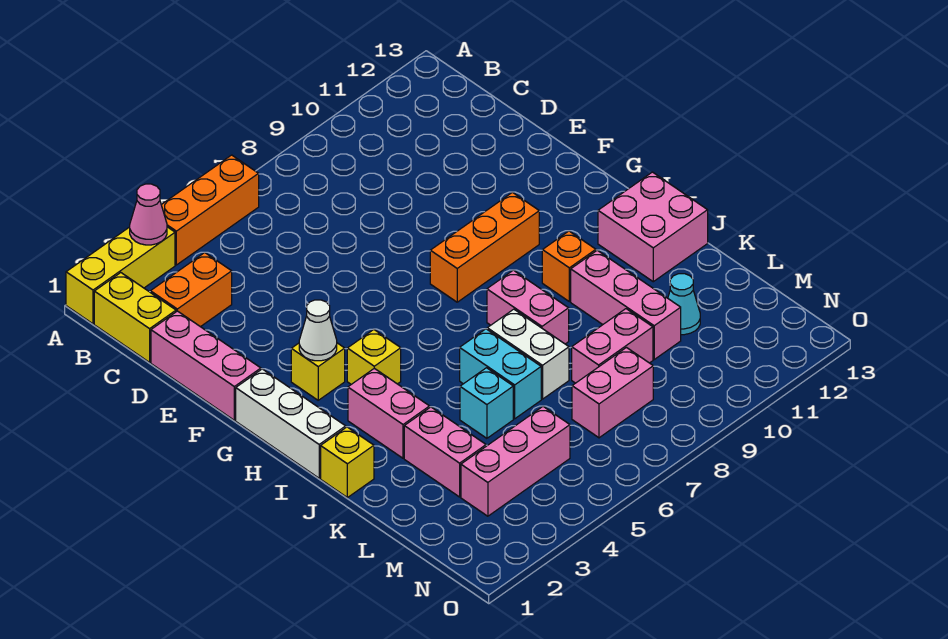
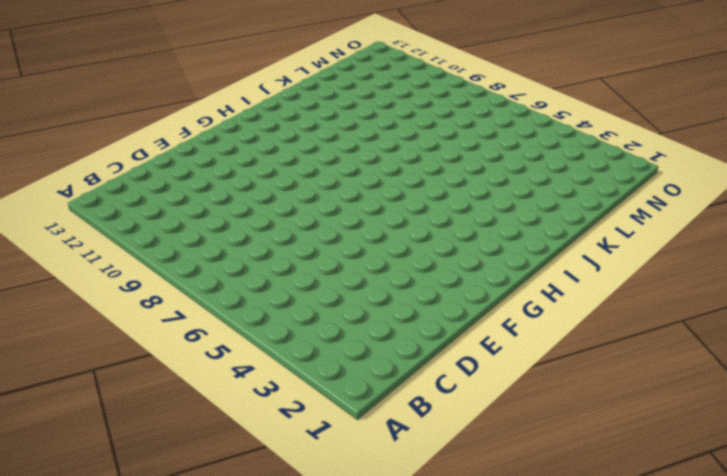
none -> yellow 1x3 brick [66,227,175,324]
none -> orange 1x3 brick [161,155,259,265]
none -> yellow 1x2 brick [94,273,176,362]

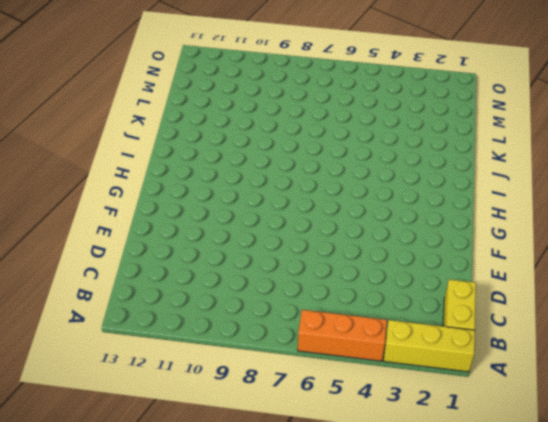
none -> orange 1x2 brick [150,253,232,327]
none -> pink 1x3 brick [151,311,261,420]
none -> white 1x3 brick [236,369,346,478]

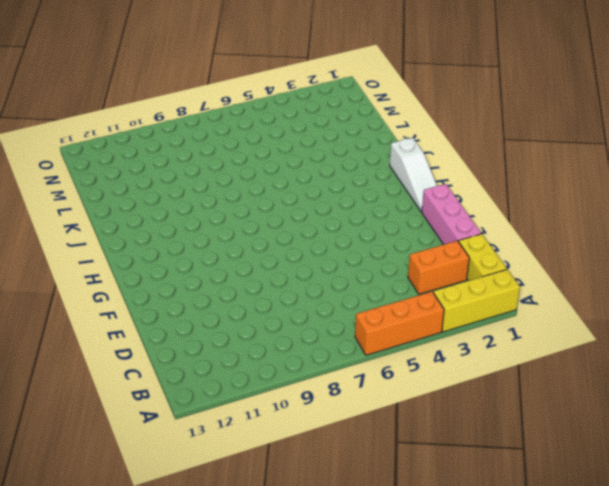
white 1x3 slope [390,138,437,212] -> white 1x3 brick [236,369,346,478]
none -> yellow 1x1 brick [291,343,345,400]
none -> orange 1x3 brick [430,192,539,302]
none -> yellow 1x1 brick [347,330,401,384]

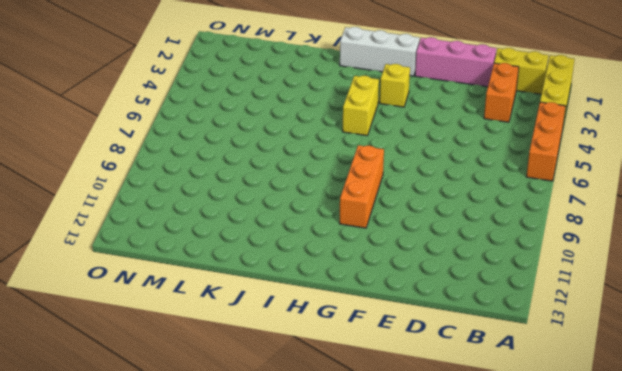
yellow 1x2 brick [343,76,379,136] -> yellow 1x1 brick [347,330,401,384]
none -> pink 1x2 brick [348,368,430,458]
none -> pink 1x2 brick [487,270,569,344]
none -> orange 1x1 brick [542,231,596,302]

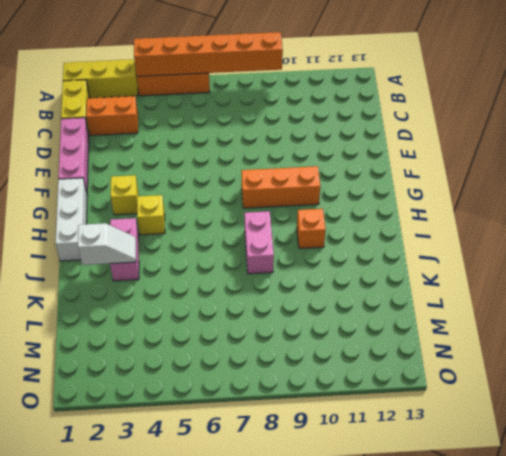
orange 1x6 brick [134,32,283,76] -> none
white 1x2 slope [78,223,136,265] -> none
none -> pink 2x2 brick [598,172,708,282]
none -> yellow 1x1 brick [321,427,374,498]
none -> cyan 1x2 brick [460,329,541,419]

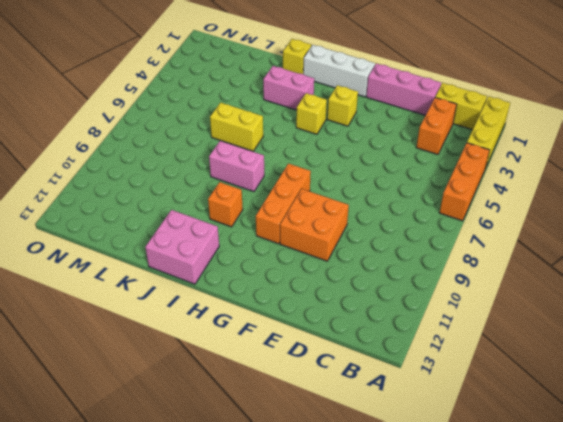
orange 2x2 brick [280,189,349,261] -> none
yellow 1x2 brick [210,102,263,151] -> cyan 1x2 brick [460,329,541,419]
none -> white 1x2 brick [487,309,569,399]
none -> pink 1x3 brick [571,250,681,359]
none -> pink 1x2 brick [404,407,486,497]

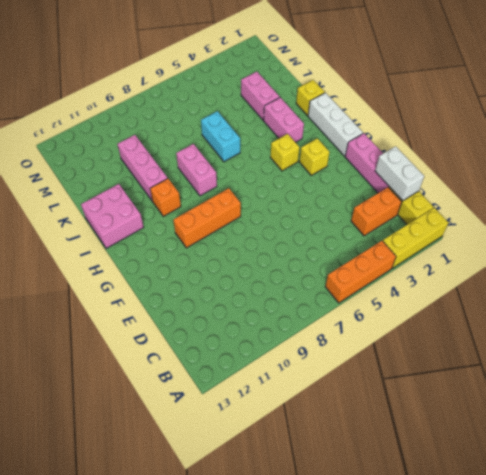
white 1x2 brick [375,146,424,201] -> white 1x2 brick moved to [487,309,569,399]
none -> cyan 1x1 brick [460,368,513,438]
none -> pink 1x2 brick [572,309,653,383]
none -> cyan 1x1 cone [668,274,700,335]

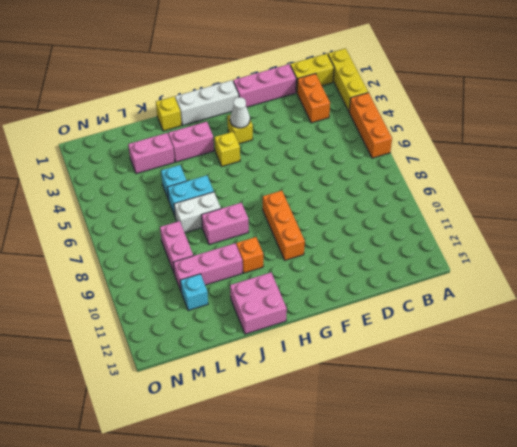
cyan 1x1 brick [180,274,208,311] -> cyan 1x1 cone [668,274,700,335]
none -> pink 1x3 brick [461,407,570,516]
none -> pink 1x2 brick [572,348,653,438]
none -> pink 1x1 cone [130,184,167,245]

